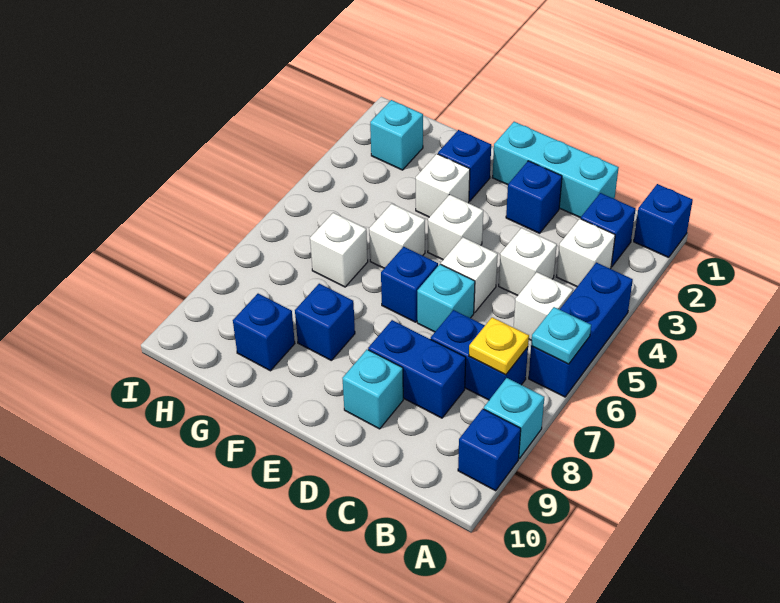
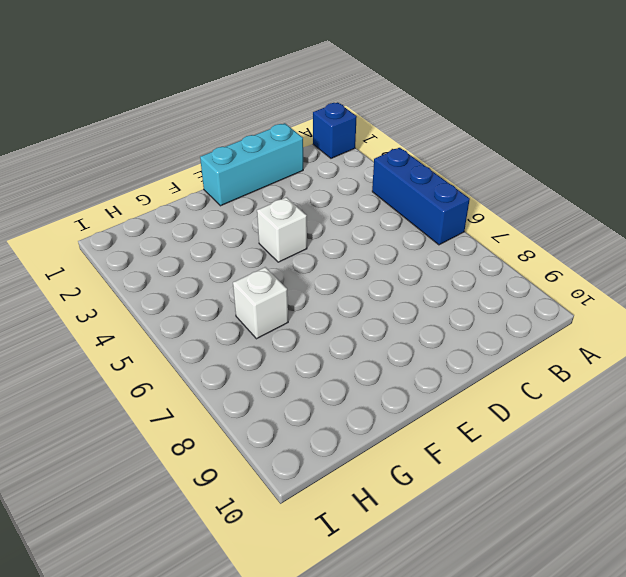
none -> cyan 1x1 brick [484,378,544,458]
none -> blue 1x1 brick [458,409,521,491]
none -> blue 1x1 brick [581,193,636,267]

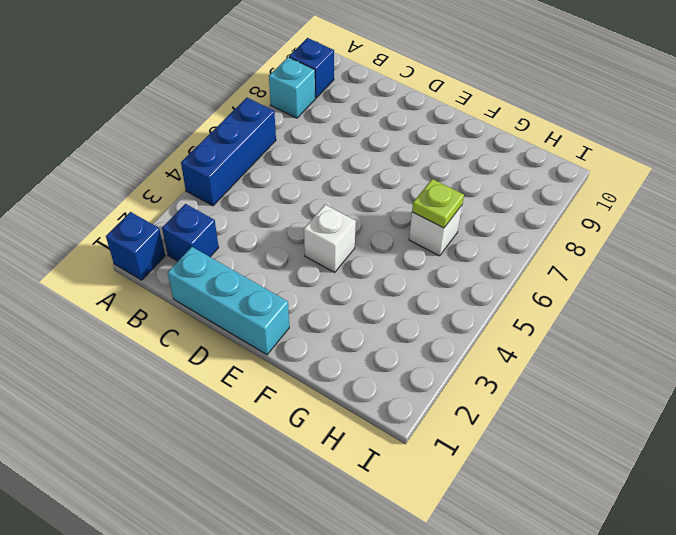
lime 1x1 plate [412,179,464,228] -> none
none -> white 1x1 brick [556,219,615,287]
none -> white 1x1 brick [514,272,573,341]
none -> blue 1x2 brick [431,310,528,400]

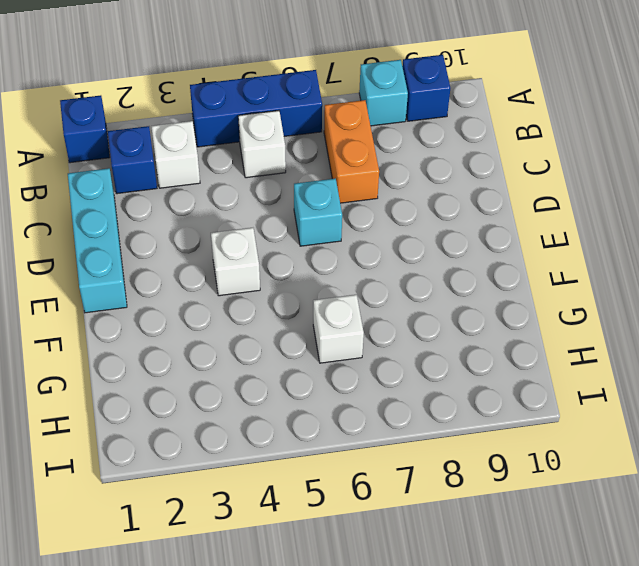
orange 1x2 brick [324,100,379,203] -> blue 1x2 brick [431,310,528,400]
none -> white 1x1 brick [499,228,557,296]
none -> blue 1x2 brick [368,320,466,418]
none -> blue 1x1 brick [506,161,562,233]

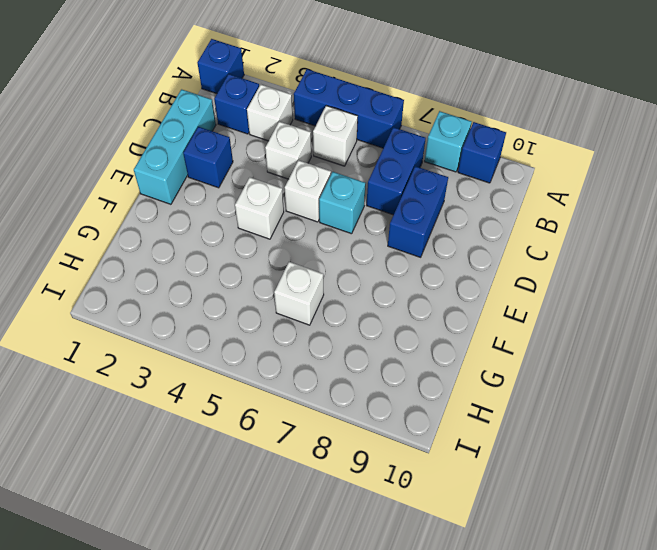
none -> cyan 1x1 brick [343,350,403,429]
none -> blue 1x1 brick [381,247,438,322]
none -> blue 1x1 brick [438,130,491,201]

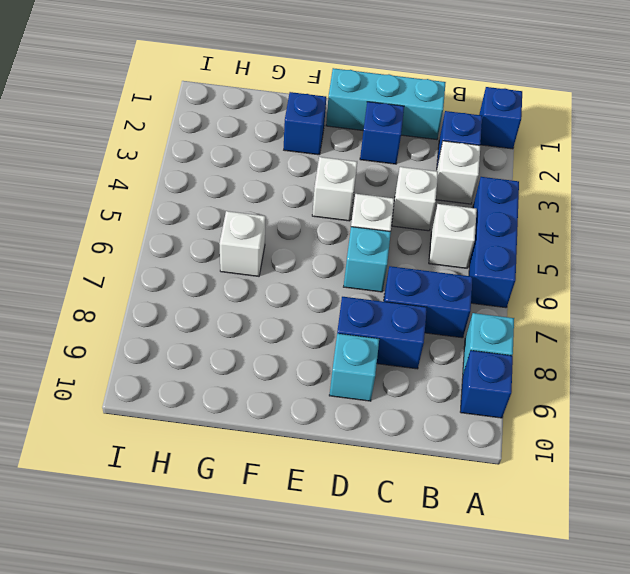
none -> blue 1x1 brick [381,247,438,322]
none -> white 1x1 brick [416,154,470,217]
none -> white 1x1 brick [369,204,425,268]

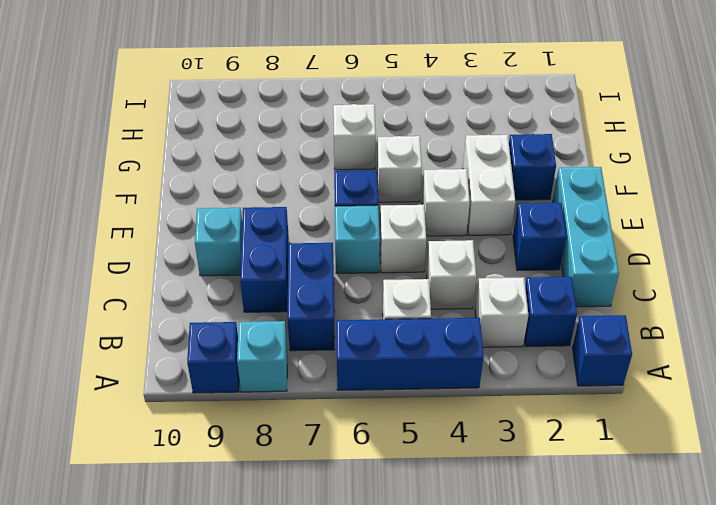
white 1x2 brick [463,135,515,235] -> white 1x1 brick [416,154,470,217]
none -> blue 1x1 brick [295,284,355,360]
none -> blue 1x1 brick [233,294,295,371]
none -> cyan 1x1 brick [370,100,423,170]

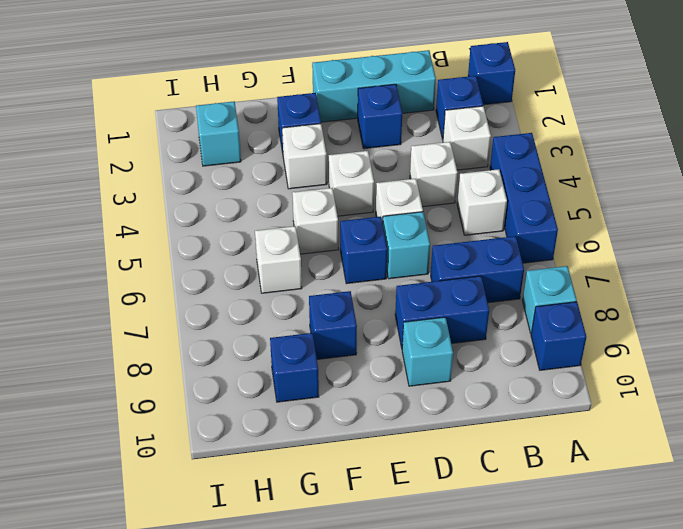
none -> cyan 1x1 plate [531,307,591,364]
none -> yellow 1x1 plate [469,317,529,375]

